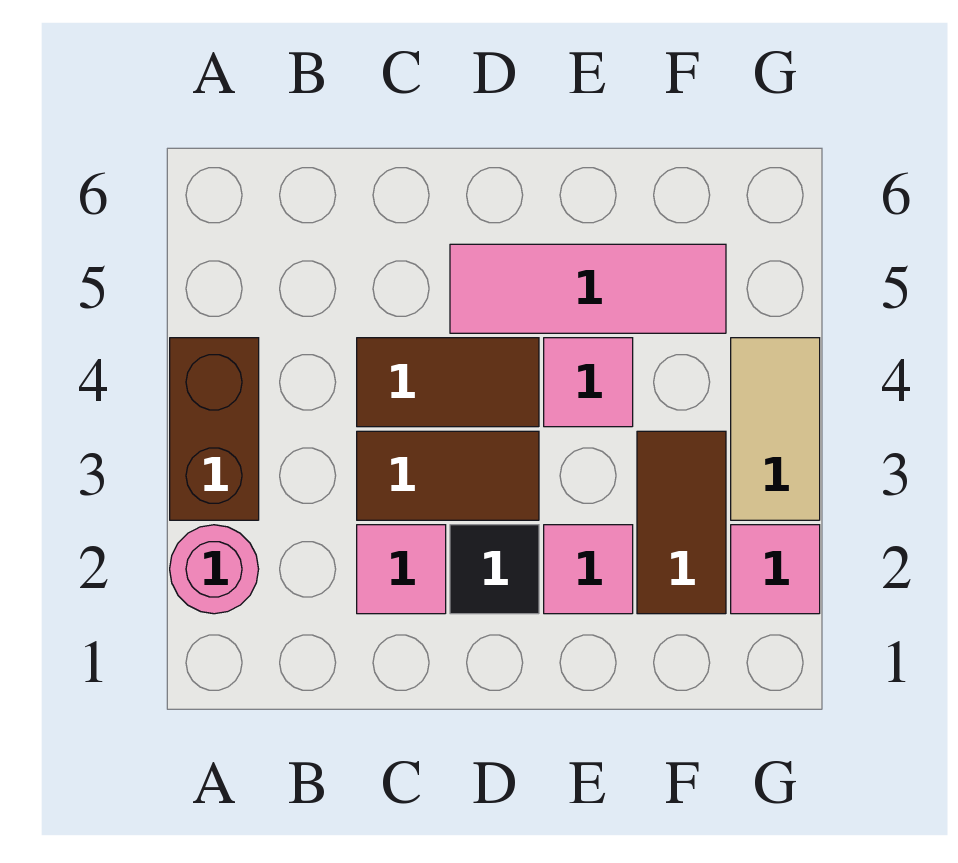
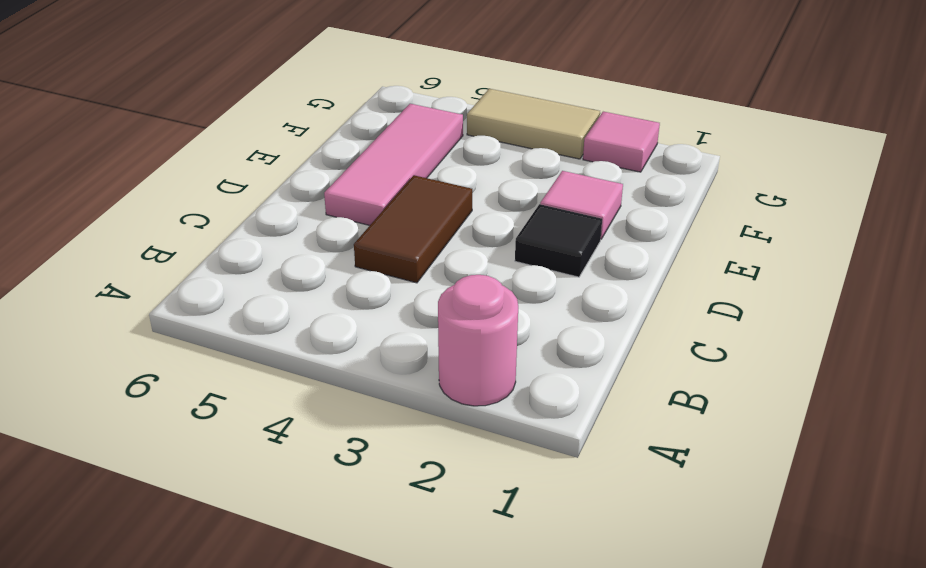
none -> brown 1x2 brick [170,338,259,520]
none -> pink 1x1 tile [357,525,446,614]
none -> brown 1x2 tile [357,431,539,520]

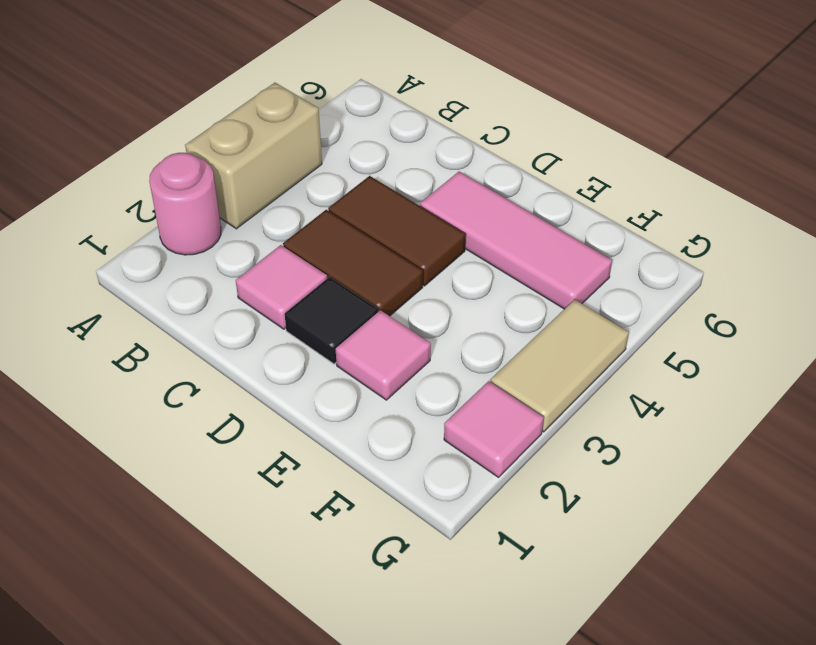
tan 1x2 brick [185,83,322,229] -> brown 1x2 brick [170,338,259,520]
none -> pink 1x1 tile [544,338,633,427]
none -> brown 1x2 tile [637,431,726,614]

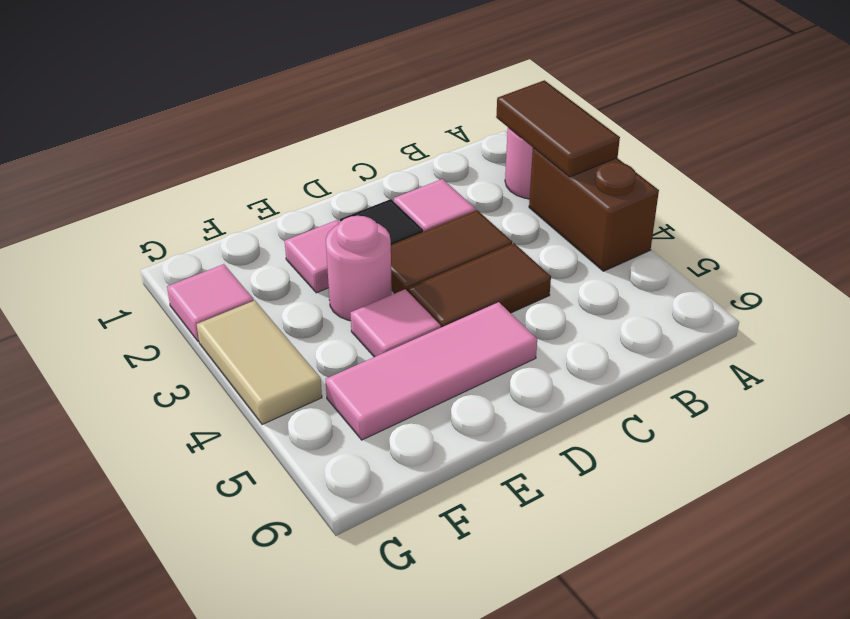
brown 1x2 tile [496,80,620,177] -> brown 1x2 tile moved to [637,431,726,614]
pink 1x1 round brick [326,216,392,321] -> none

